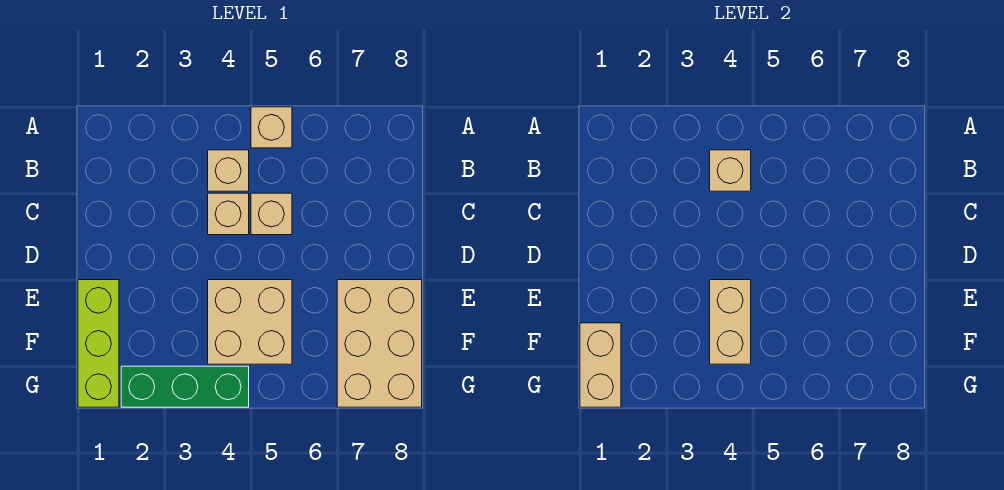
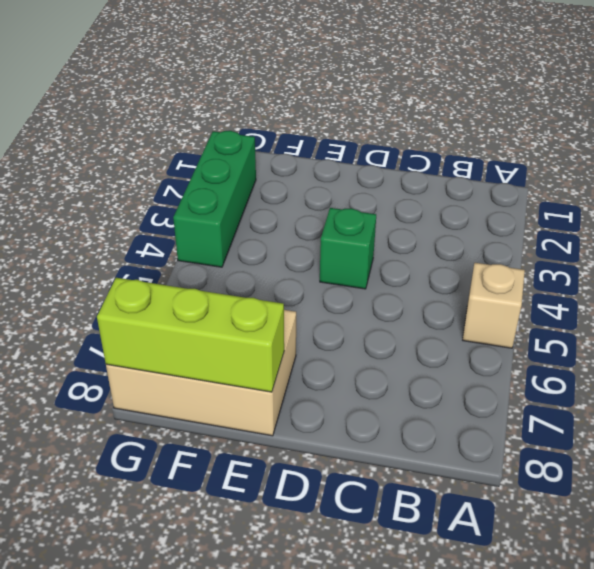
green 1x1 brick [320,208,376,289] -> none
lime 1x3 brick [97,278,284,392] -> lime 1x3 brick moved to [78,280,119,407]
none -> tan 1x1 brick [208,150,249,191]
none -> tan 1x1 brick [208,193,249,235]

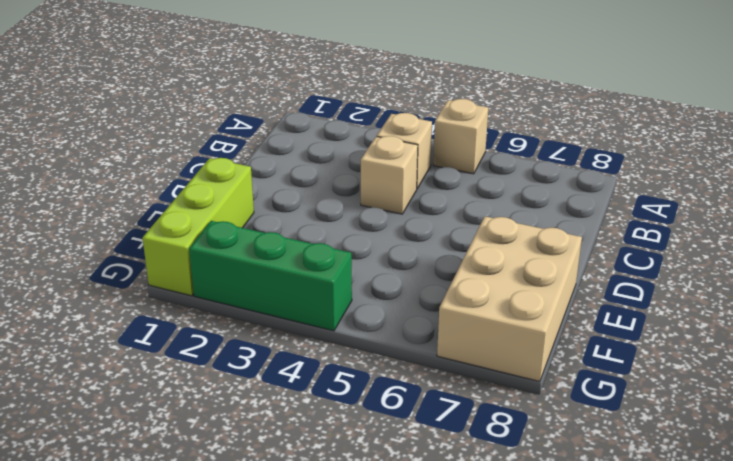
none -> tan 1x1 brick [251,193,292,235]
none -> tan 2x2 brick [208,280,292,364]

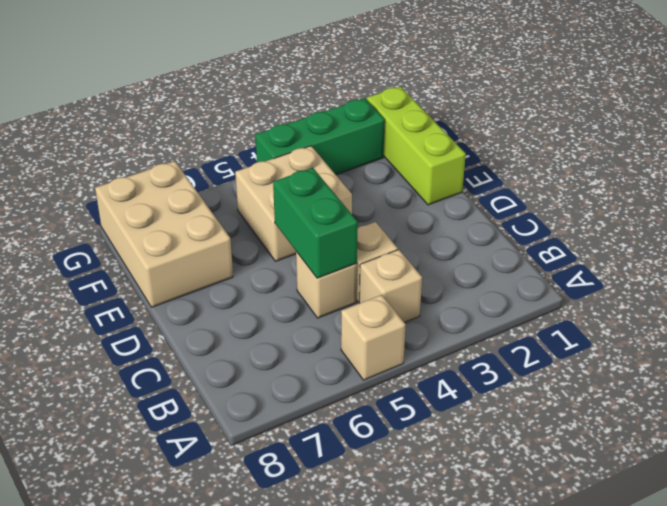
green 1x2 brick [273,168,358,278] -> none
none -> tan 1x1 brick [710,150,751,191]
none -> tan 1x2 brick [710,280,751,364]

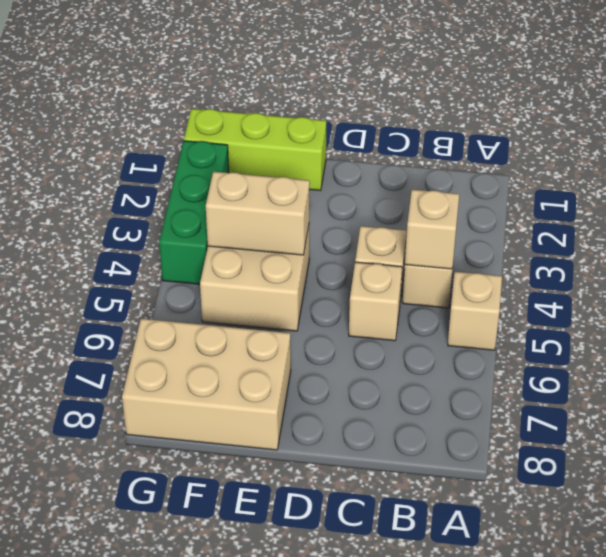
none -> tan 1x2 brick [580,323,621,407]

